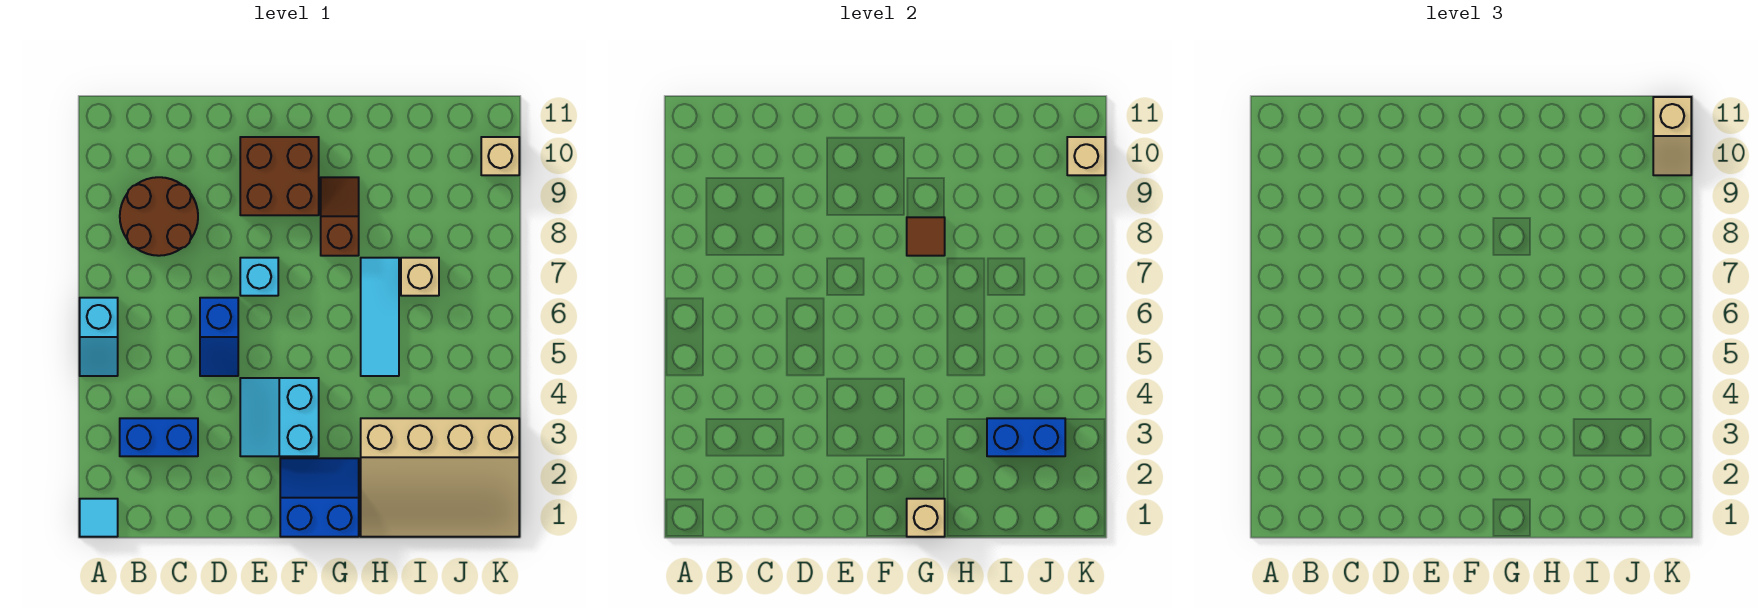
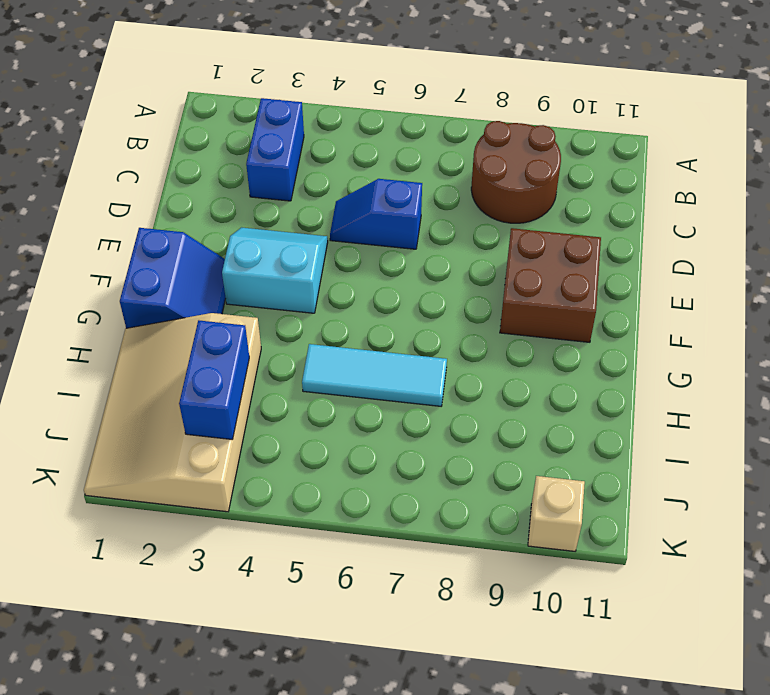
none -> cyan 1x1 tile [80,499,118,537]
none -> cyan 1x2 slope [80,298,118,376]
none -> cyan 1x1 brick [240,258,278,296]

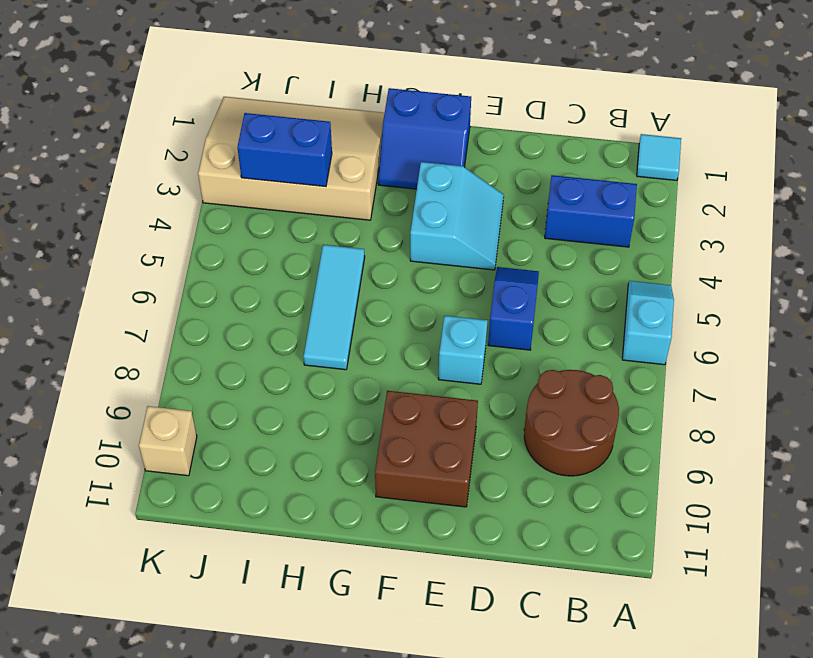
none -> brown 1x2 slope [321,177,359,256]
none -> tan 1x1 brick [401,258,439,296]
none -> tan 1x1 brick [907,499,945,537]

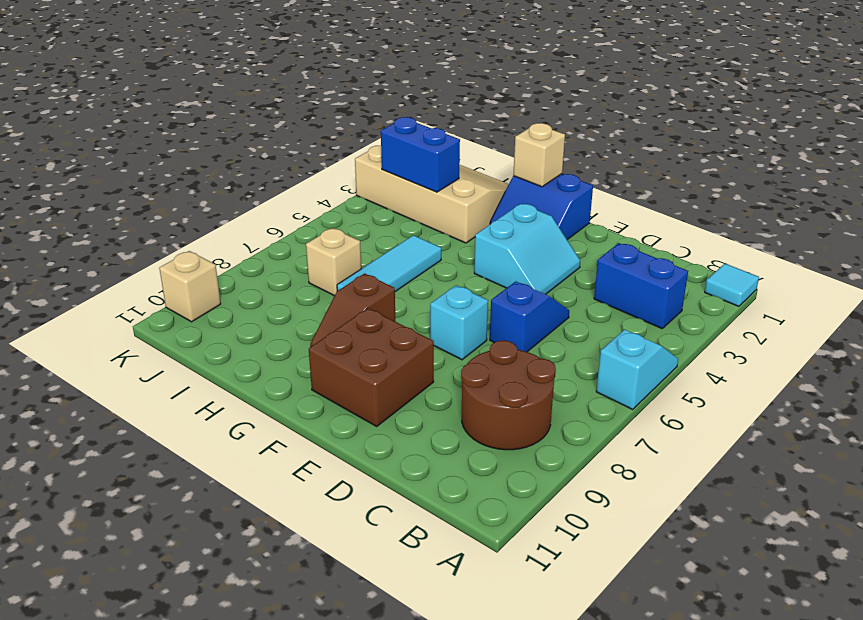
none -> brown 1x1 tile [907,217,945,256]
none -> tan 1x1 brick [1067,137,1105,175]
none -> tan 1x2 slope [1653,97,1691,175]

